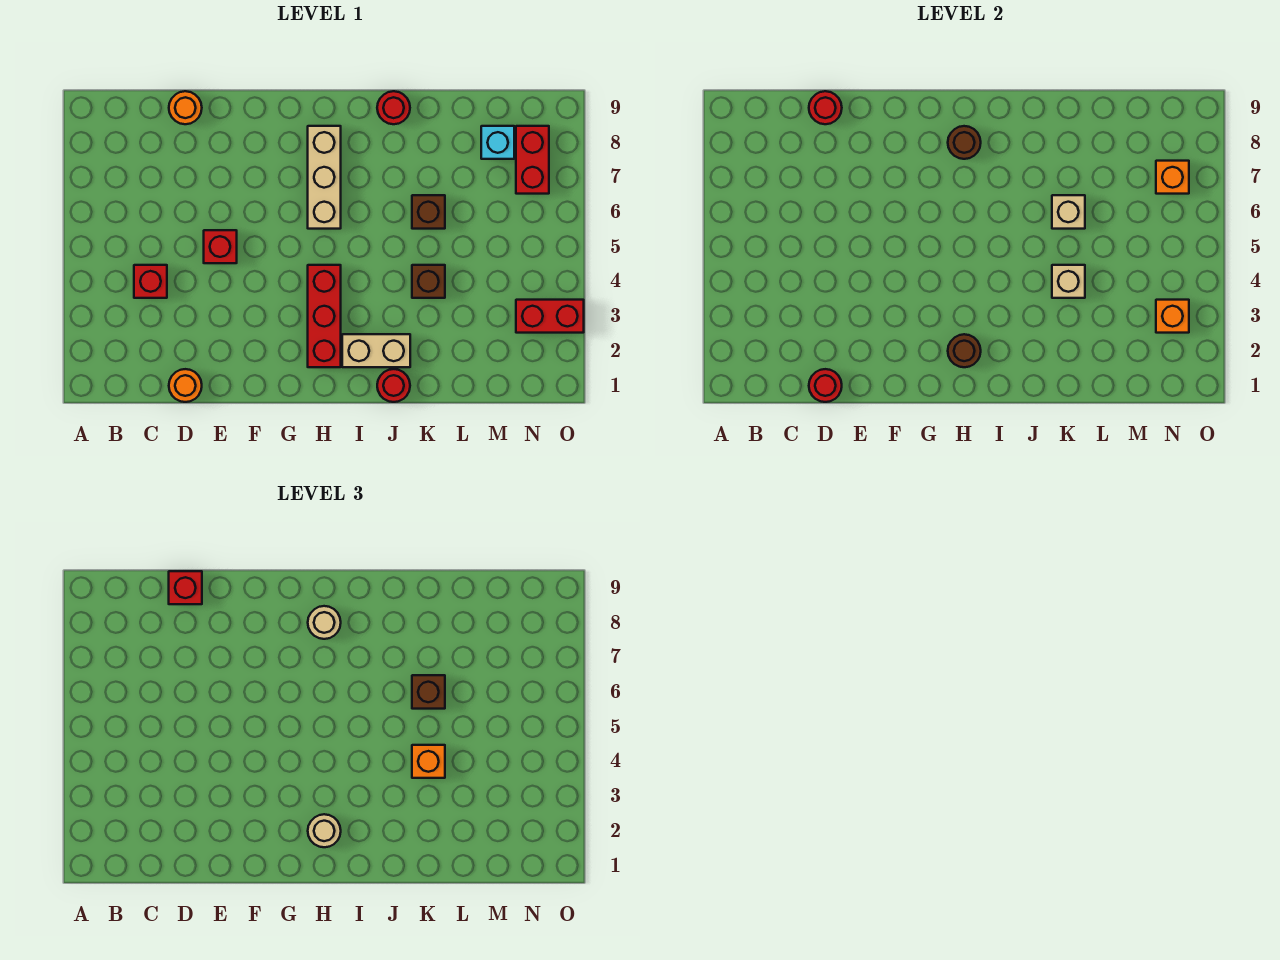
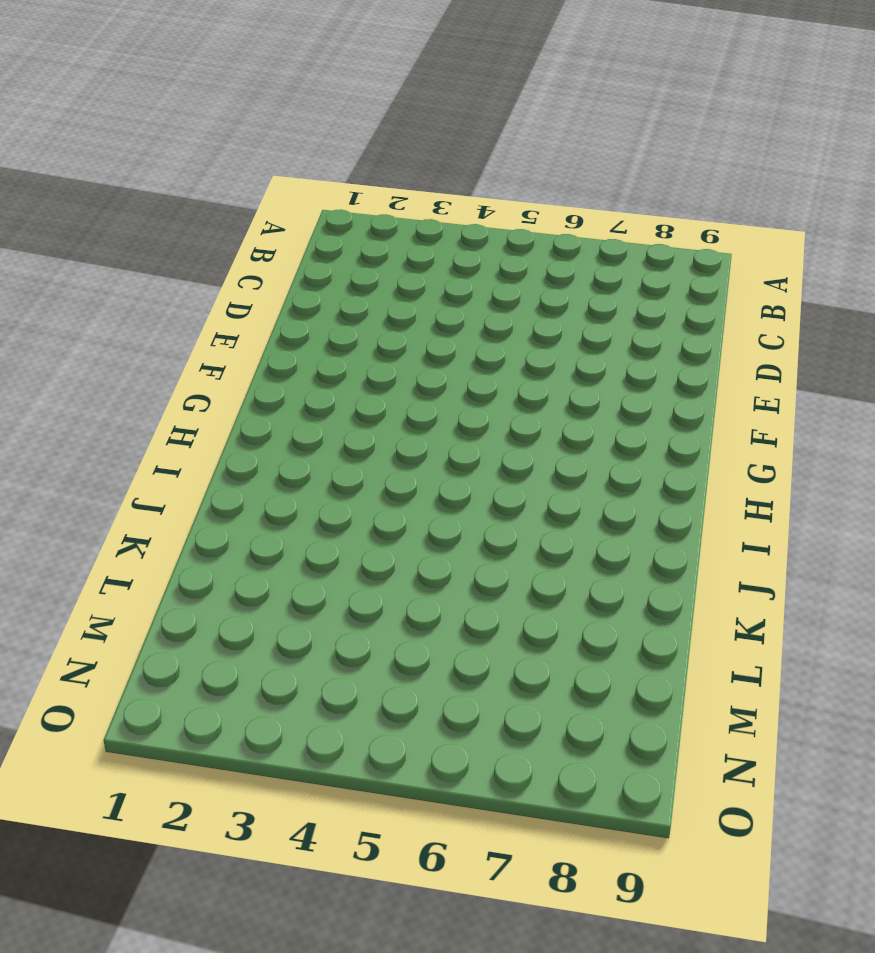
none -> red 1x1 brick [134,265,167,298]
none -> orange 1x1 round brick [169,369,202,402]
none -> orange 1x1 round brick [169,91,202,124]

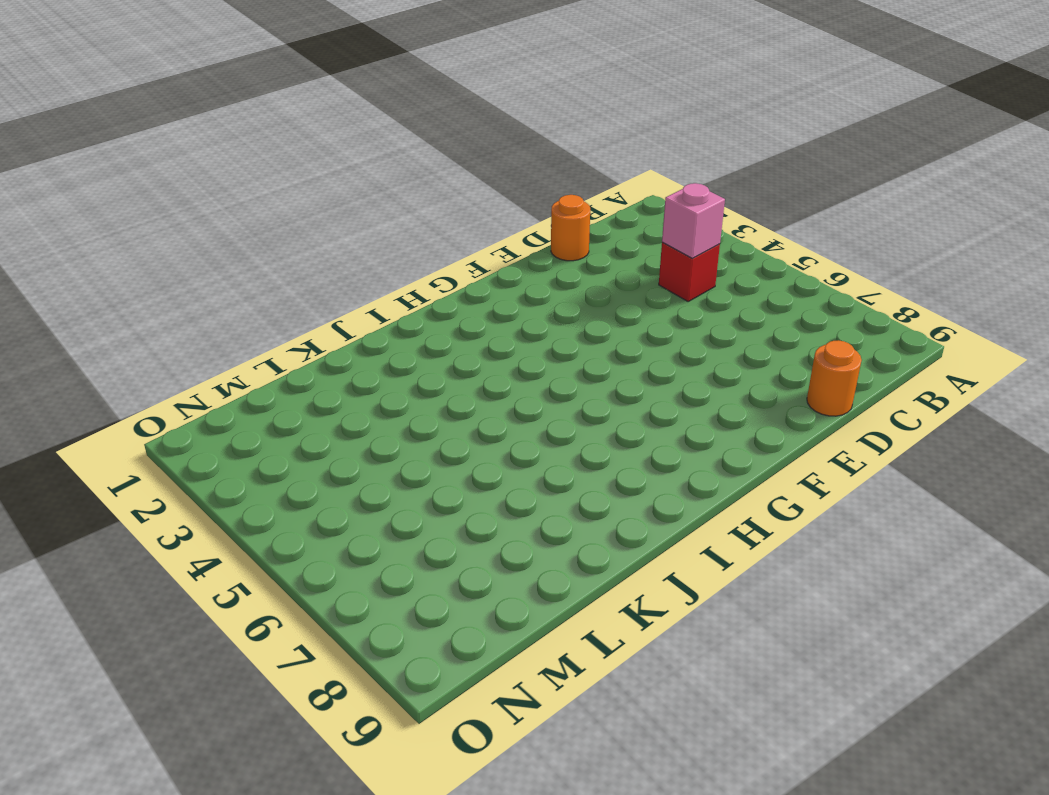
pink 1x1 brick [662,183,725,259] -> none
none -> red 1x1 brick [204,230,237,263]
none -> red 1x3 brick [308,265,341,367]
none -> tan 1x3 brick [308,126,341,229]

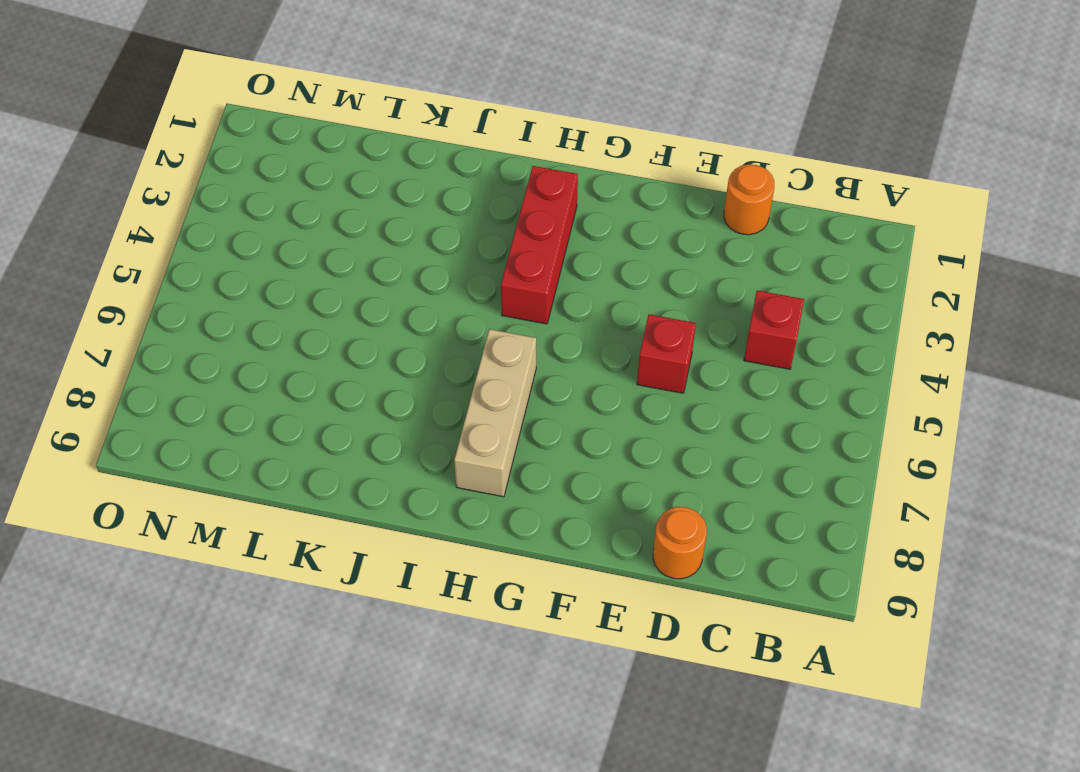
none -> tan 1x2 brick [342,334,410,367]
none -> red 1x1 round brick [377,369,410,402]
none -> red 1x1 round brick [377,91,410,124]

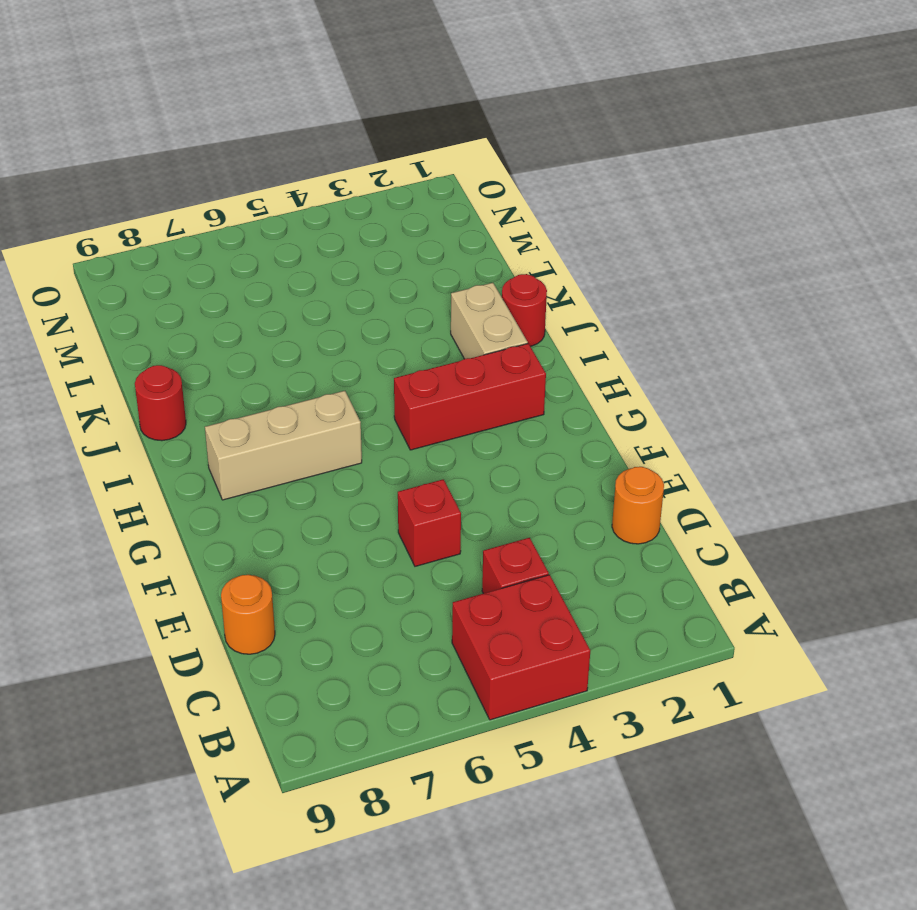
red 2x2 brick [452,575,590,720] -> none
none -> brown 1x1 brick [412,265,445,298]
none -> brown 1x1 brick [412,195,445,229]
none -> cyan 1x1 brick [481,126,514,159]

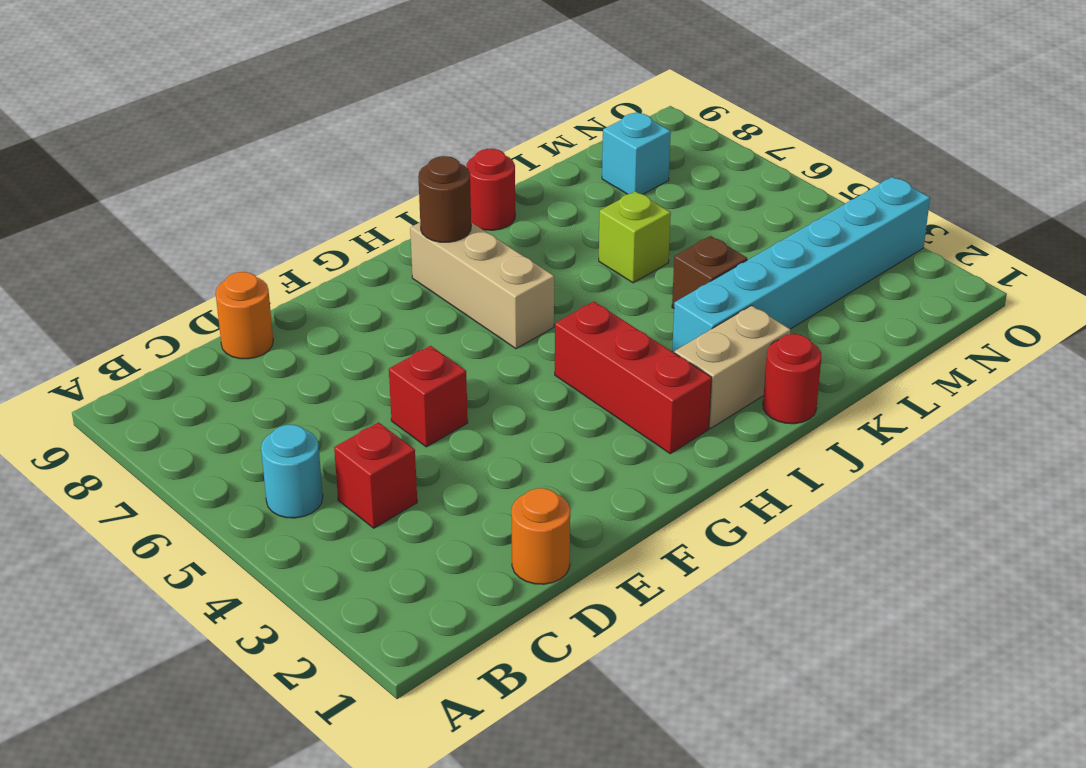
cyan 1x1 round brick [261,425,323,518] -> none
cyan 1x6 brick [672,177,930,353] -> red 1x2 brick [516,300,584,333]
lime 1x1 brick [599,191,671,283] -> brown 1x1 brick [412,195,445,229]
none -> red 1x2 brick [516,126,549,194]
none -> red 1x1 round brick [809,369,842,402]
none -> red 1x1 round brick [809,91,842,124]

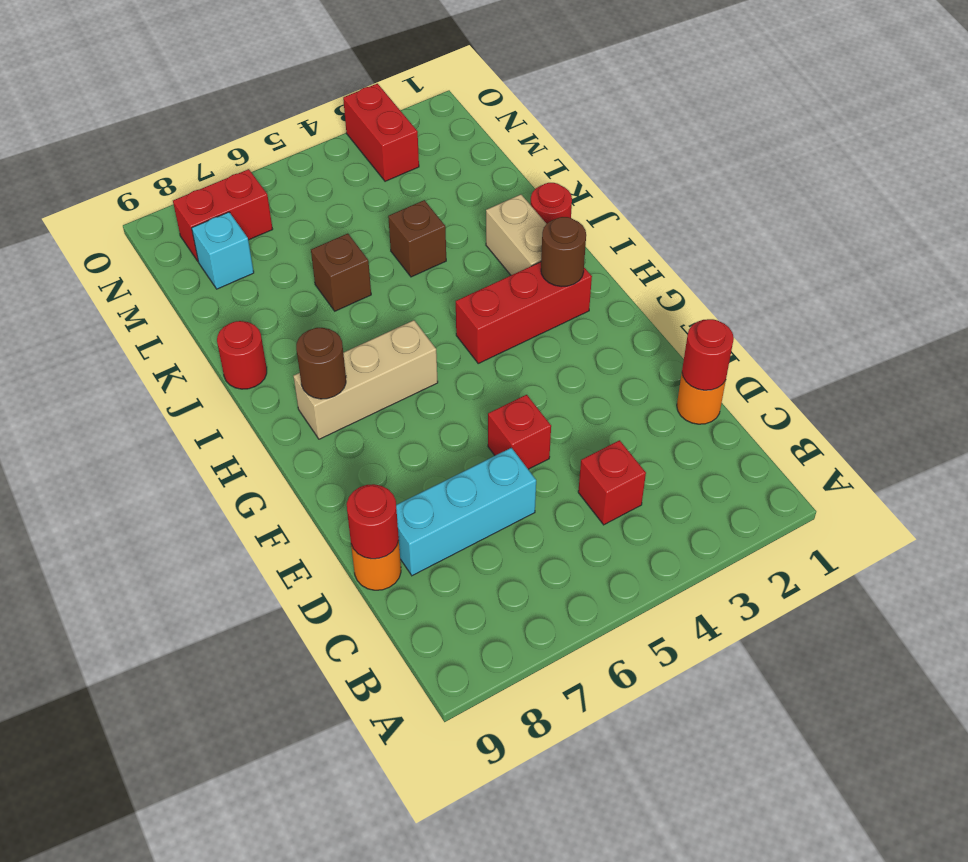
cyan 1x3 brick [396,448,536,576] -> none
none -> tan 1x1 brick [1052,265,1085,298]
none -> tan 1x1 brick [1052,195,1085,229]
none -> orange 1x1 brick [1156,300,1189,333]

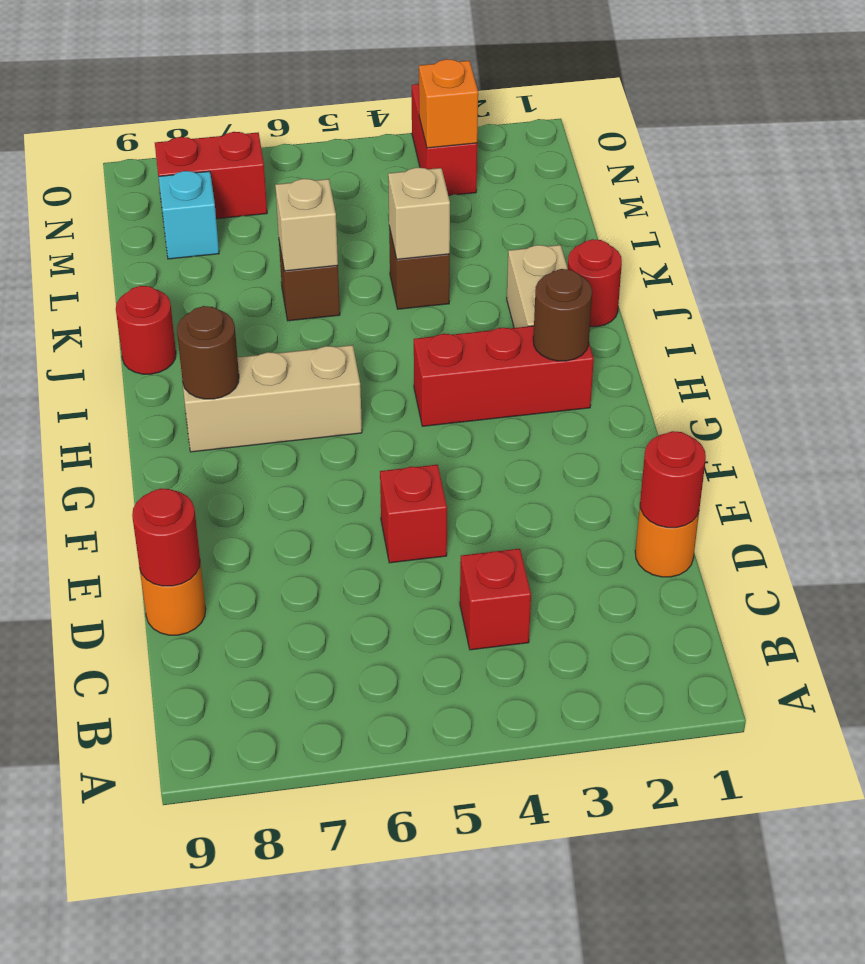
none -> orange 1x1 brick [1156,161,1189,194]
none -> red 1x1 brick [169,571,202,604]
none -> tan 1x1 round brick [308,814,341,847]

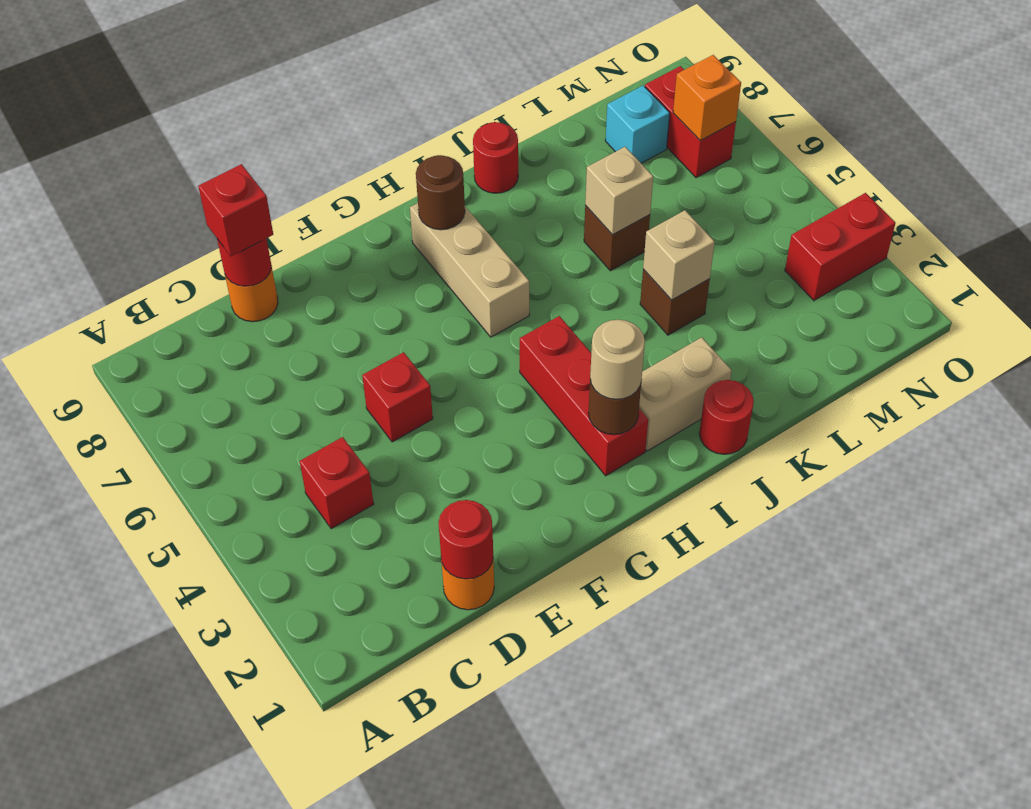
none -> orange 1x1 brick [1156,300,1189,333]
none -> tan 1x1 round brick [308,606,341,639]
none -> orange 1x1 brick [412,745,445,778]

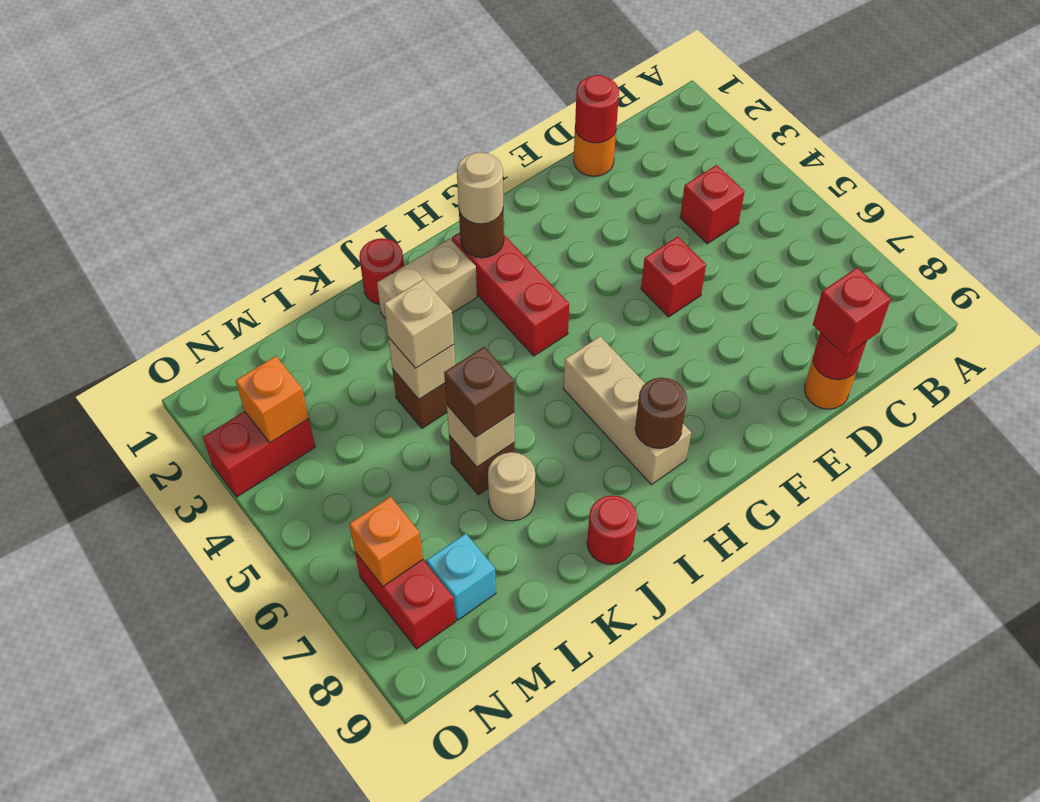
tan 1x1 brick [384,279,454,368] -> orange 1x1 brick [412,745,445,778]
tan 1x1 round brick [488,452,535,521] -> tan 1x1 round brick moved to [308,606,341,639]

